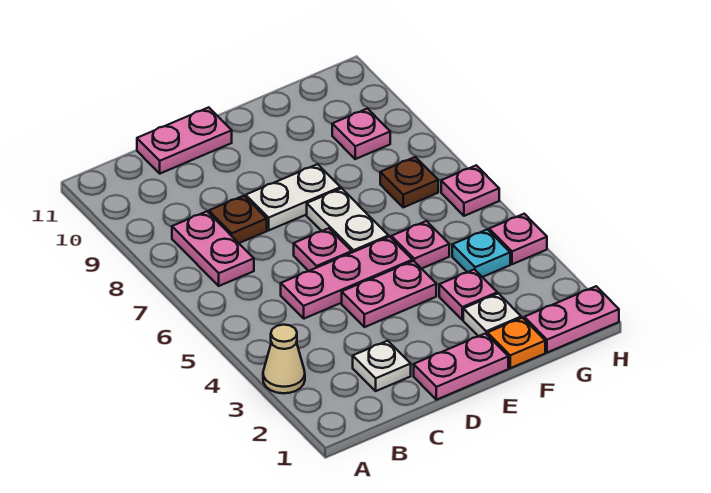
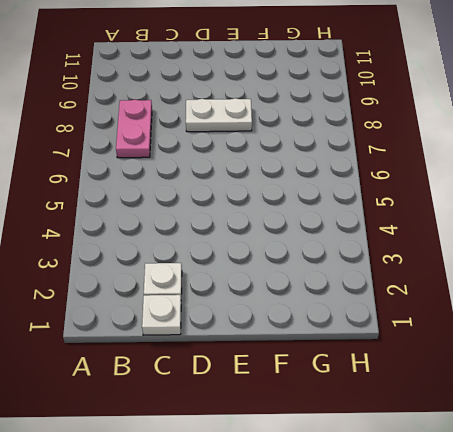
white 1x1 plate [142,295,181,335] -> white 1x1 plate moved to [463,294,521,336]
none -> tan 1x1 cone [263,325,305,393]
none -> pink 1x3 plate [281,237,413,319]
none -> brown 1x1 plate [209,196,267,243]

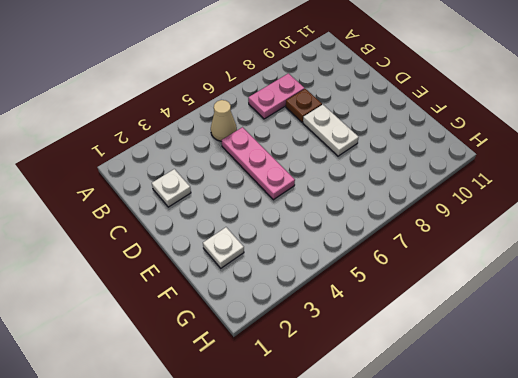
tan 1x1 cone [211,100,237,141] -> tan 1x1 cone moved to [263,325,305,393]
none -> pink 1x2 plate [137,107,232,174]
none -> pink 1x2 plate [414,333,508,400]
none -> pink 1x2 plate [342,261,436,327]

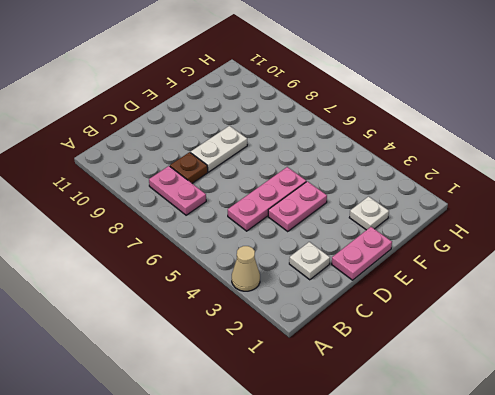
none -> pink 1x2 plate [137,107,232,174]
none -> pink 1x1 plate [294,228,352,271]
none -> white 1x2 plate [307,188,389,252]

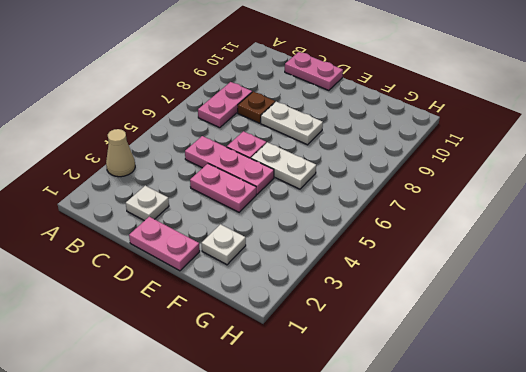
white 1x2 plate [251,142,316,189] -> white 1x2 plate turned to [307,188,389,252]
none -> orange 1x1 plate [487,318,545,368]
none -> pink 1x1 plate [439,269,497,320]
none -> pink 1x1 plate [391,221,449,269]

